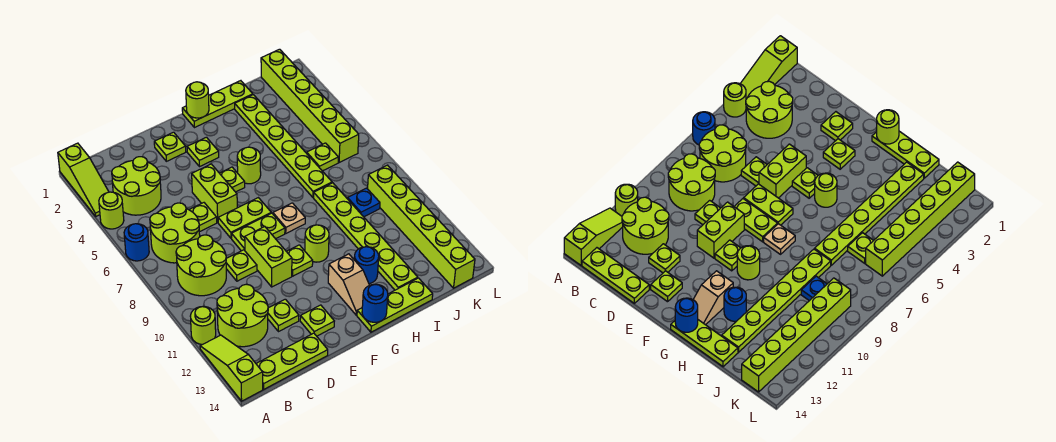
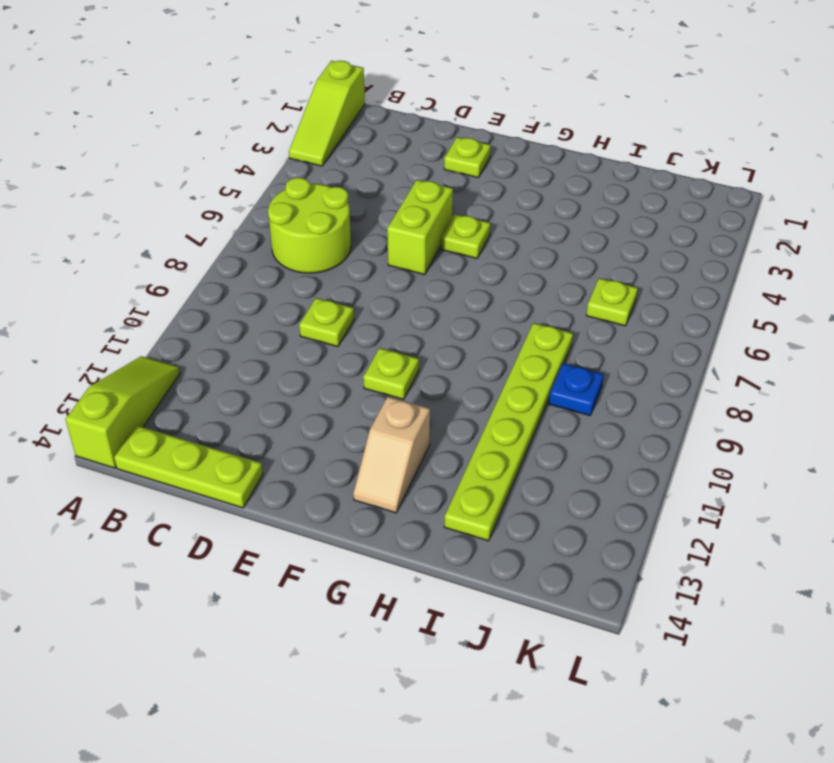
none -> lime 1x1 round brick [99,192,124,229]
none -> blue 1x1 round brick [124,224,149,261]
none -> lime 1x1 round brick [191,306,216,345]
none -> lime 2x2 round brick [112,157,161,215]

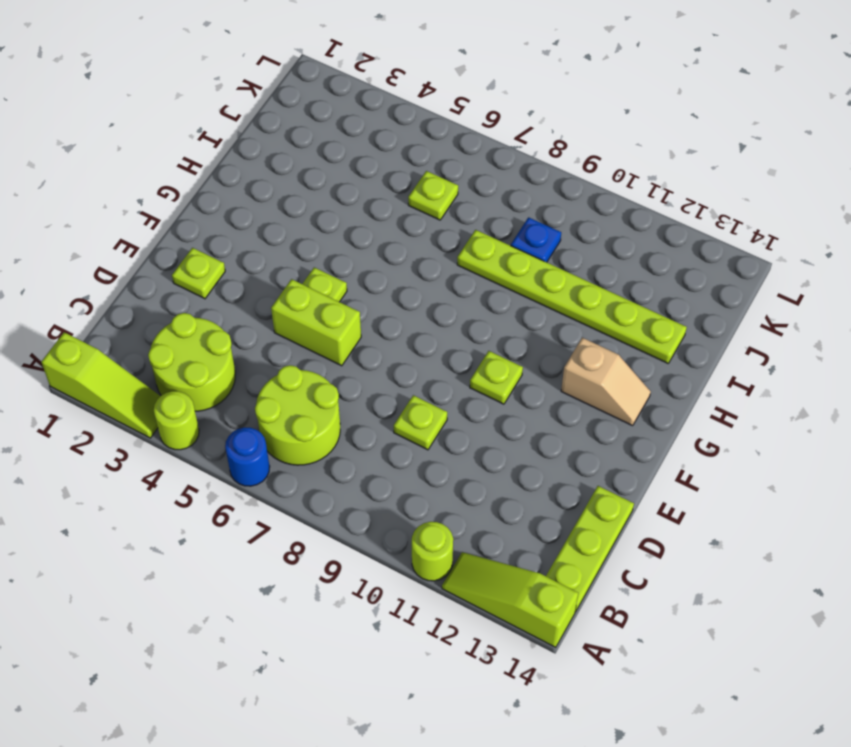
none -> lime 2x2 round brick [176,235,226,296]
none -> lime 2x2 round brick [217,284,268,347]
none -> lime 1x1 plate [189,203,217,232]
none -> lime 1x1 plate [268,299,299,332]

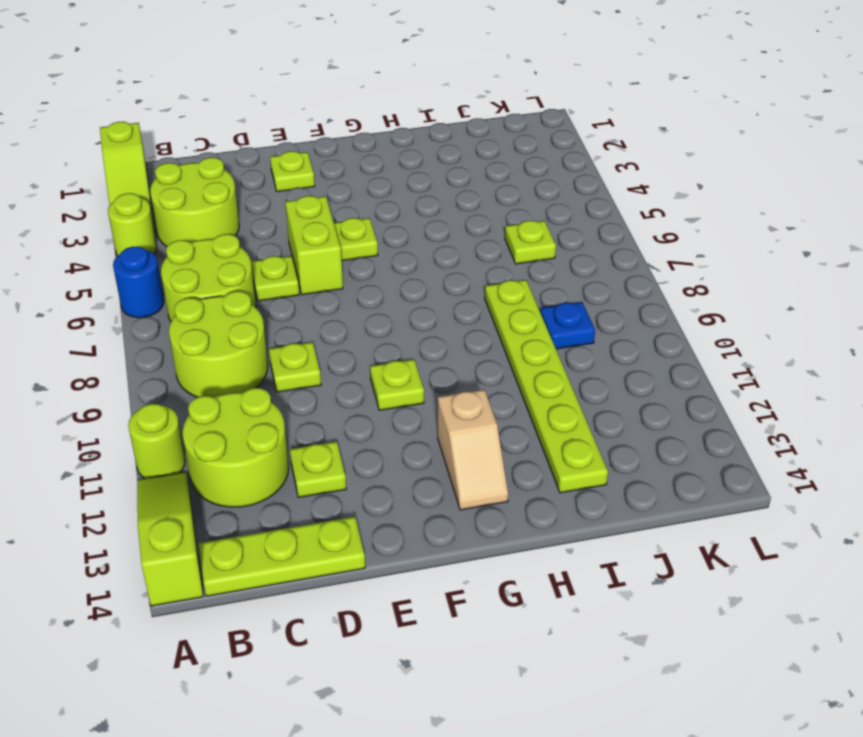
none -> lime 1x2 plate [218,198,271,238]
none -> lime 1x2 plate [232,213,285,251]
none -> lime 1x2 brick [245,227,292,287]
none -> lime 1x1 plate [300,305,334,336]

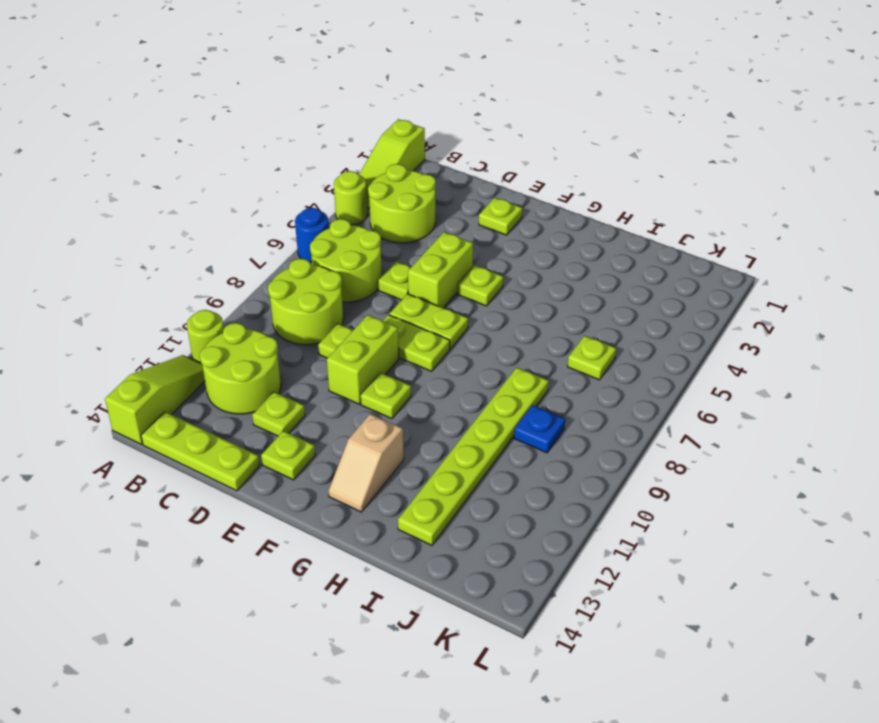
none -> lime 1x1 plate [187,137,219,167]
none -> lime 1x3 plate [182,81,253,128]
none -> lime 1x1 round brick [237,147,261,184]
none -> tan 1x1 plate [273,203,305,233]

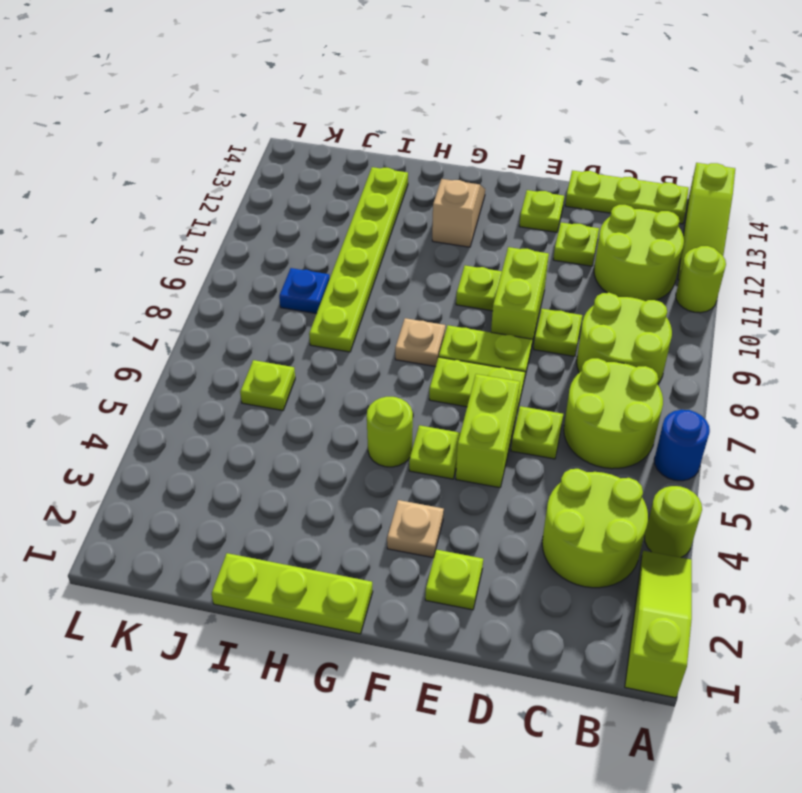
tan 1x1 plate [387,500,444,558] -> lime 1x1 plate [187,137,219,167]
none -> lime 1x1 round brick [305,225,329,262]
none -> lime 1x3 plate [357,278,433,332]
none -> blue 1x1 round brick [354,247,379,284]
none -> lime 1x6 plate [235,95,332,197]

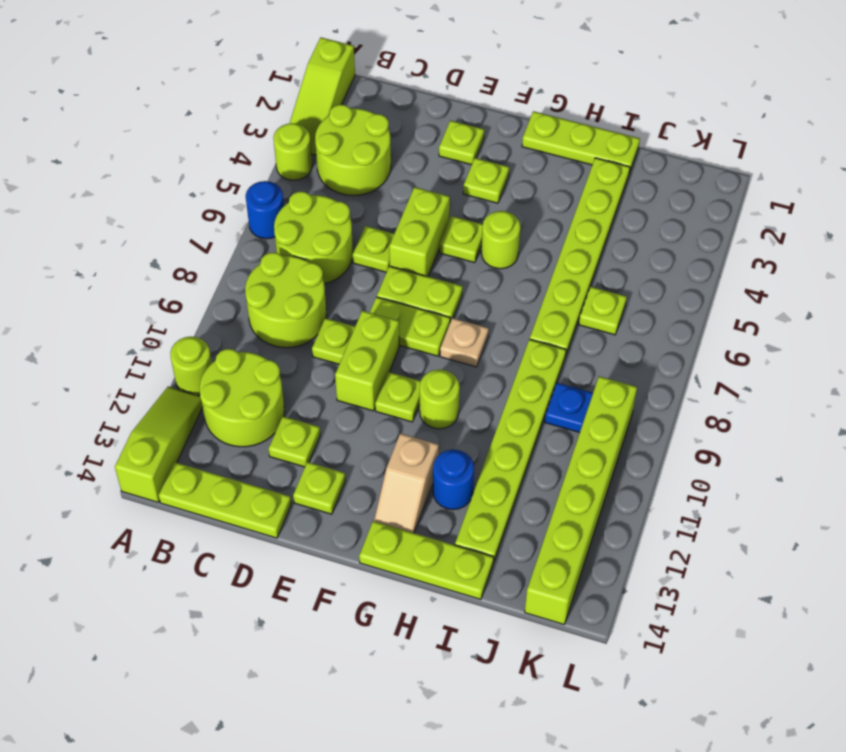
none -> lime 1x6 brick [261,49,359,163]
none -> lime 1x1 round brick [186,82,209,118]
none -> blue 1x1 round brick [362,284,388,322]

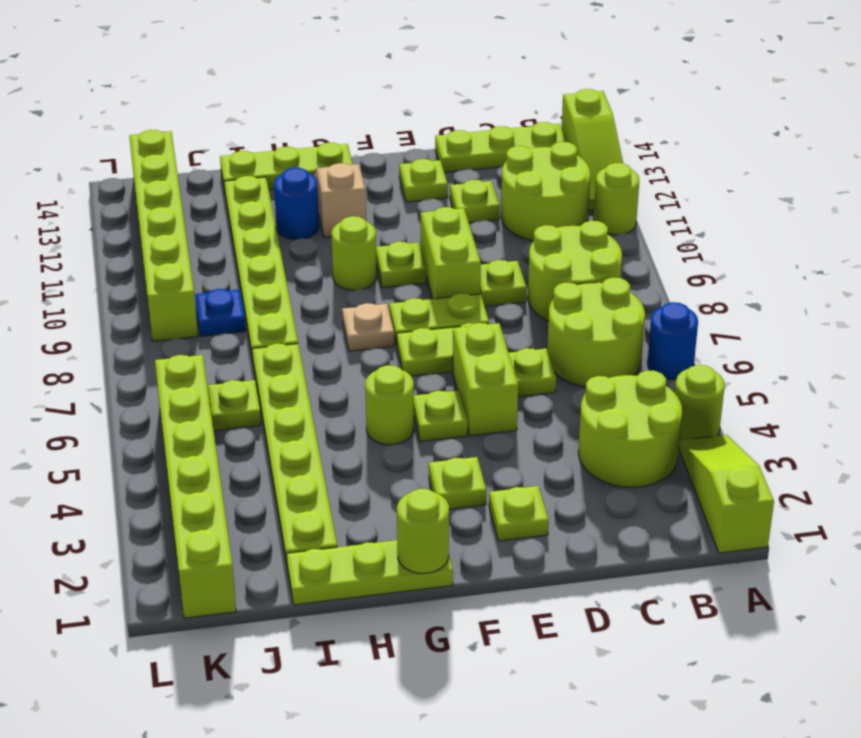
none -> blue 1x1 round brick [362,284,388,322]

